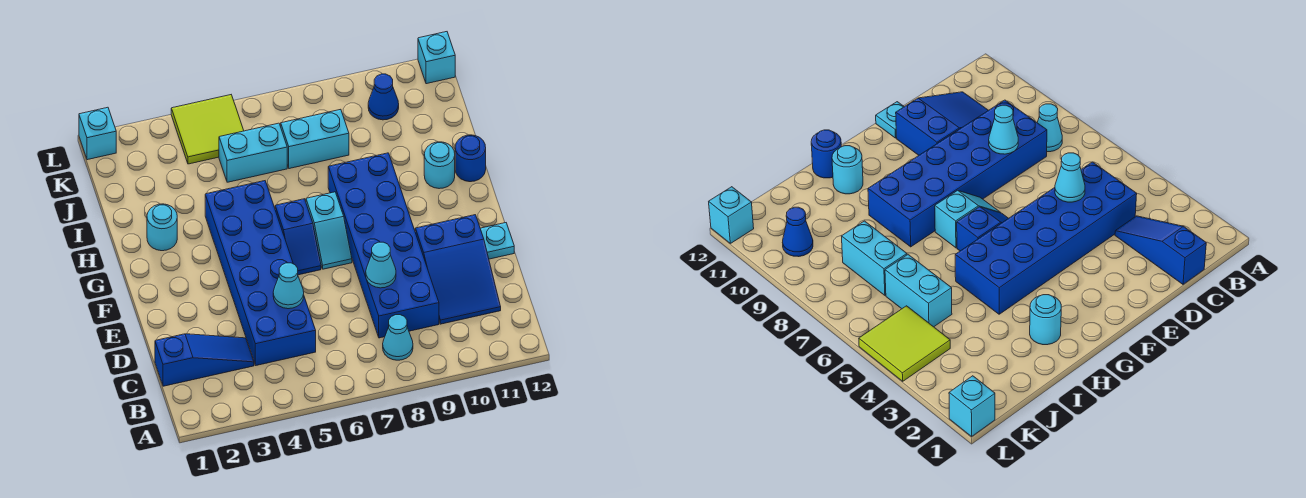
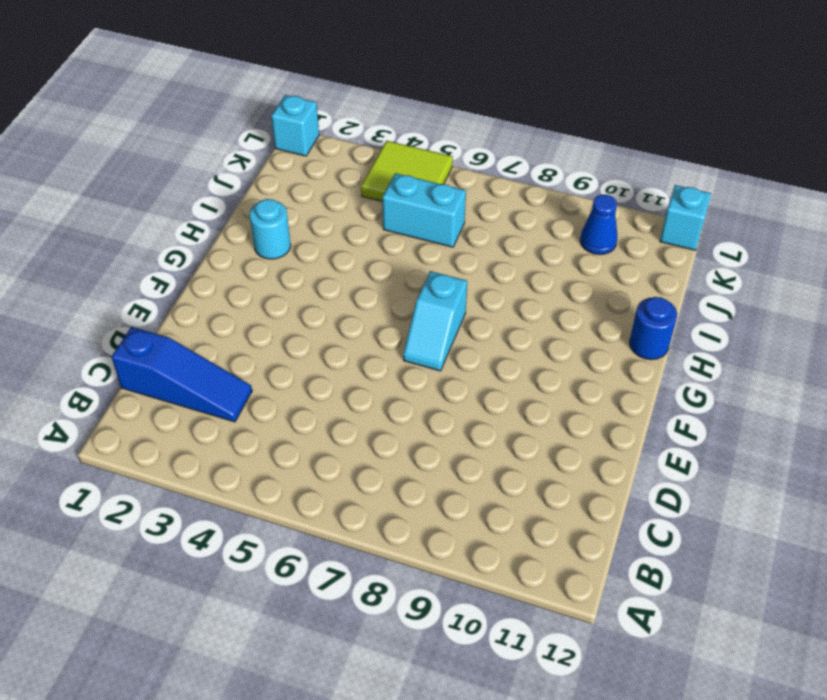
none -> cyan 1x1 cone [383,315,413,360]
none -> blue 2x6 brick [205,181,316,365]
none -> blue 2x6 brick [328,153,439,338]

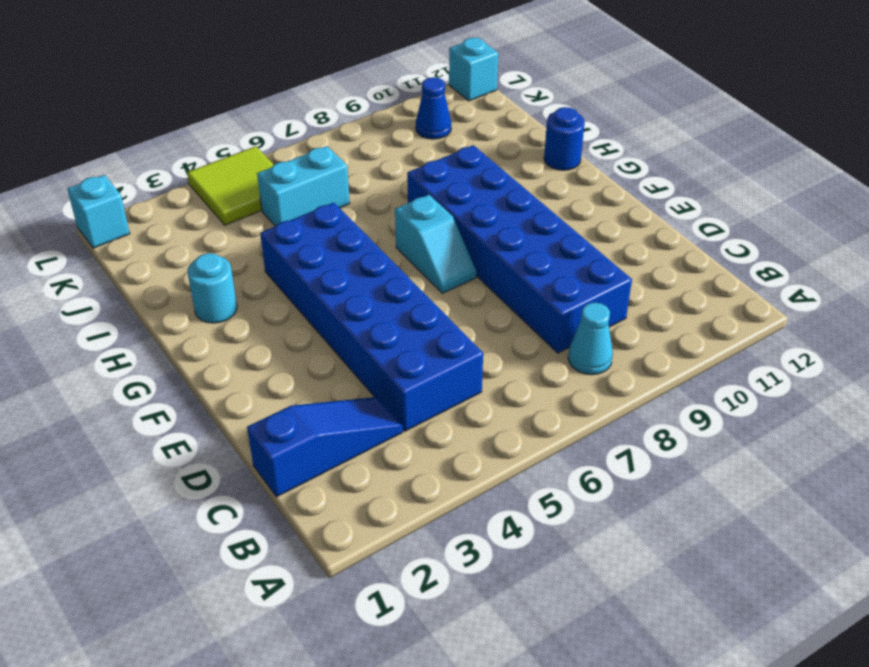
none -> blue 2x3 slope [415,215,501,324]
none -> cyan 1x1 plate [480,223,514,259]
none -> blue 1x2 slope [275,199,321,275]

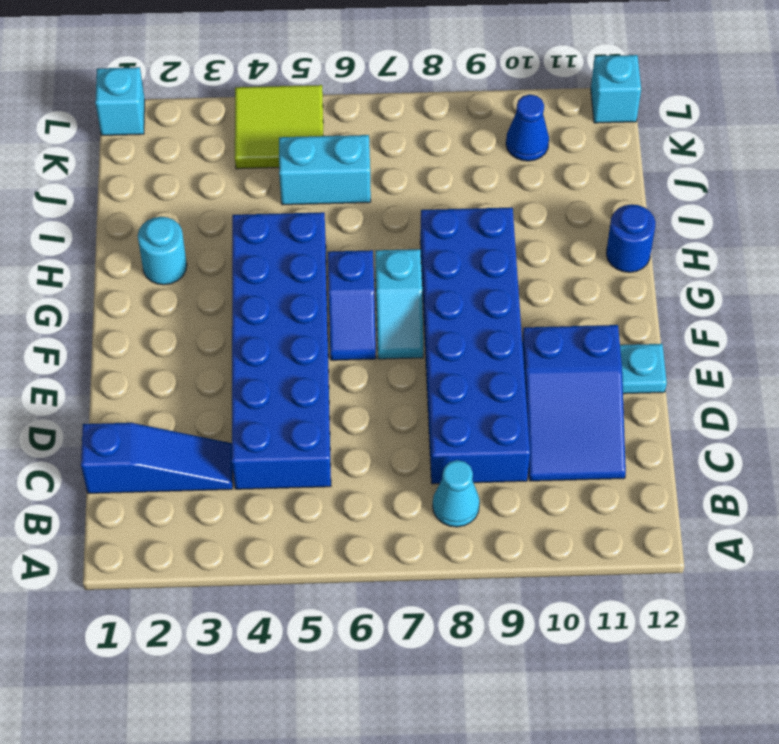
none -> cyan 1x1 round brick [424,142,455,189]
none -> cyan 1x2 brick [281,109,349,169]
none -> cyan 1x1 cone [273,263,304,309]

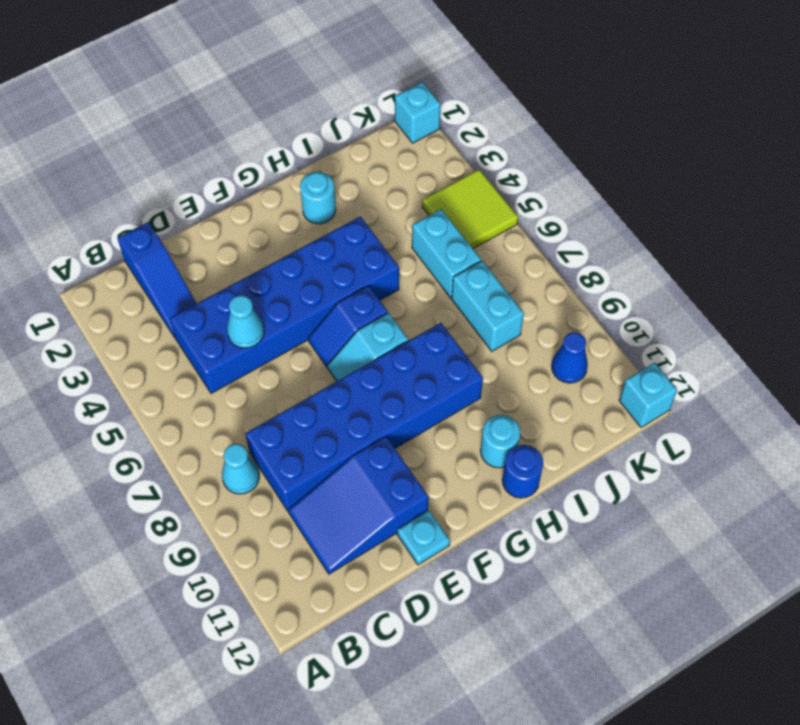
none -> cyan 1x1 cone [366,242,396,288]

